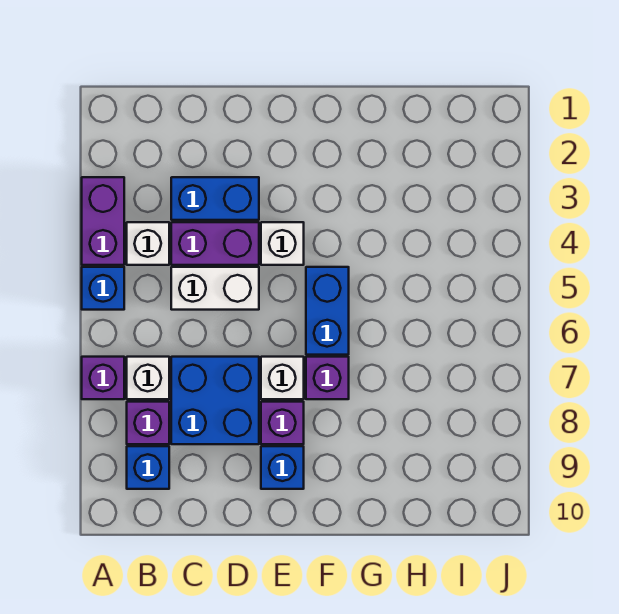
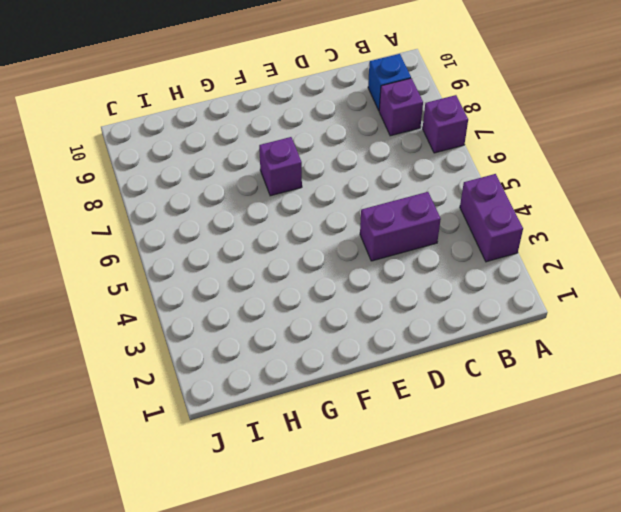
none -> blue 1x1 brick [82,267,124,310]
none -> white 1x1 brick [127,222,169,265]
none -> white 1x1 brick [127,357,169,399]

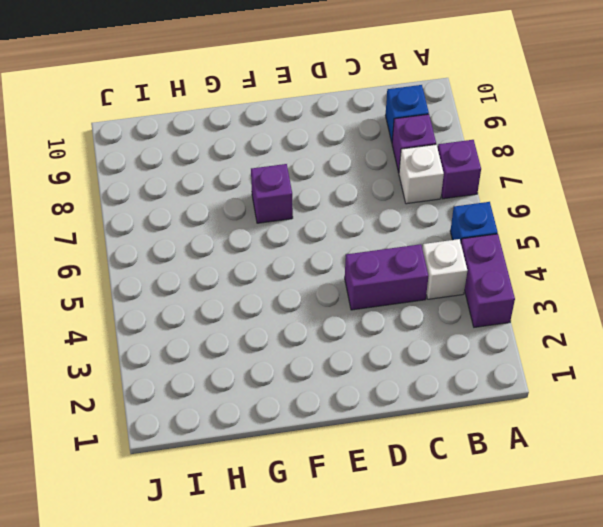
none -> blue 1x2 brick [171,177,259,220]
none -> white 1x2 brick [171,267,259,310]
none -> blue 2x2 brick [171,357,259,444]

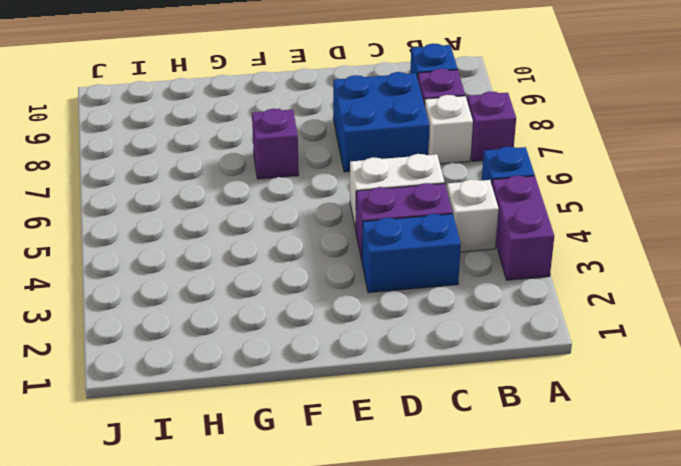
none -> white 1x1 brick [261,222,304,265]
none -> white 1x1 brick [261,357,304,399]
none -> purple 1x1 brick [261,402,304,444]

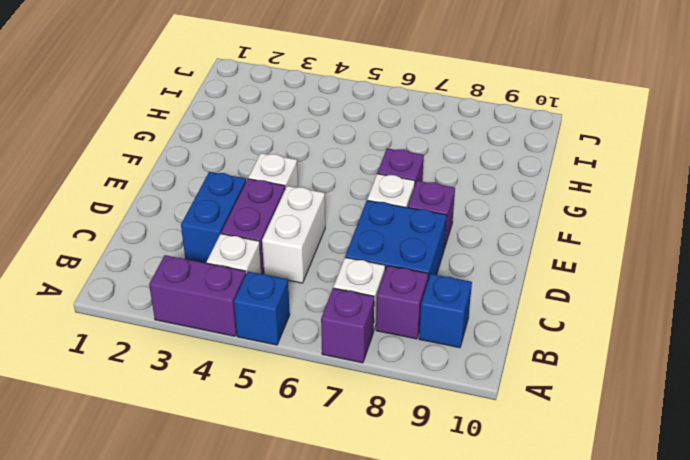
none -> blue 1x1 brick [261,446,304,489]
none -> blue 1x2 brick [306,267,349,355]

